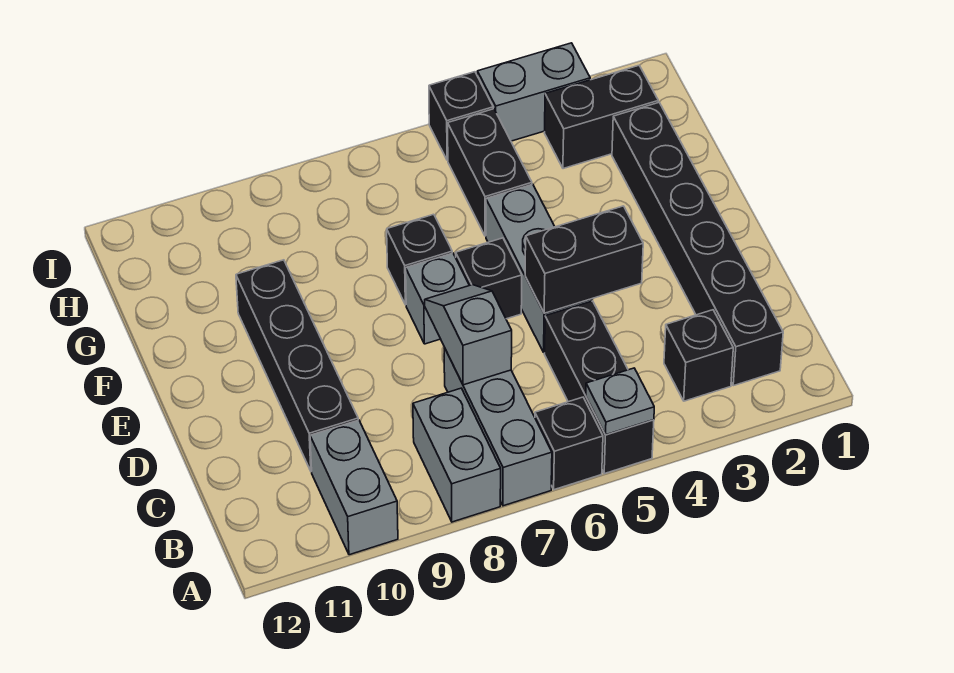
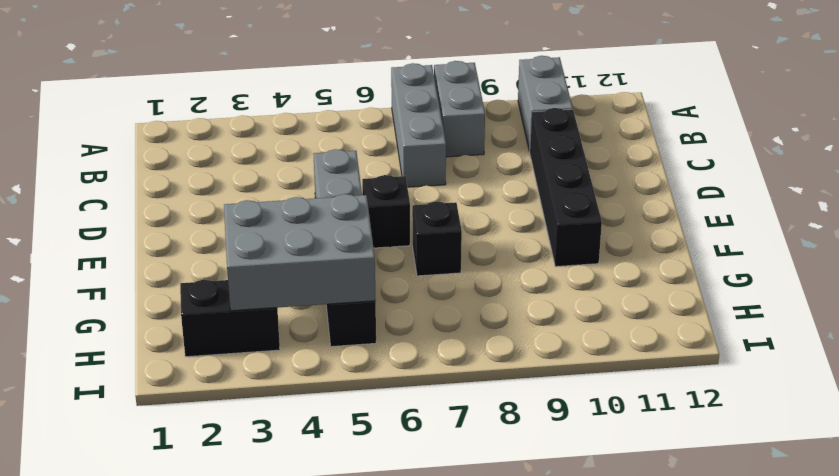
grey 2x3 brick [224,194,376,311] -> none
none -> black 1x3 brick [544,301,654,474]
none -> black 1x1 brick [535,397,603,490]
none -> black 1x6 brick [612,102,783,386]

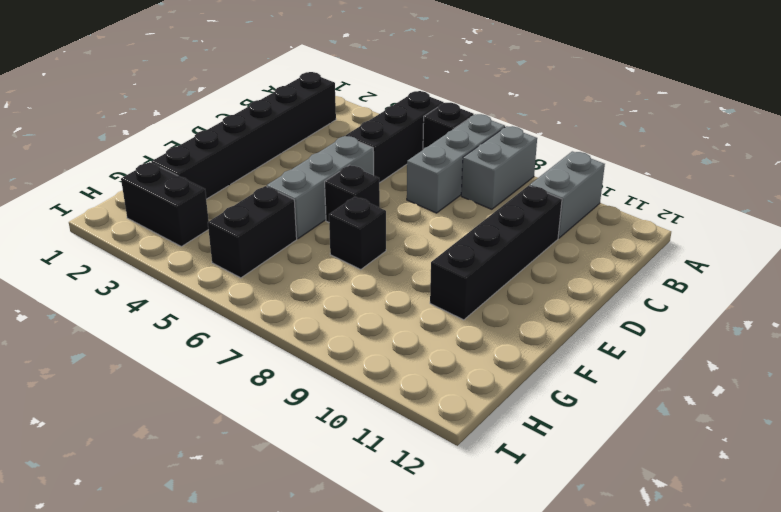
none -> black 1x1 brick [664,310,733,401]
none -> grey 1x1 brick [406,253,469,344]
none -> grey 1x2 brick [477,43,590,141]

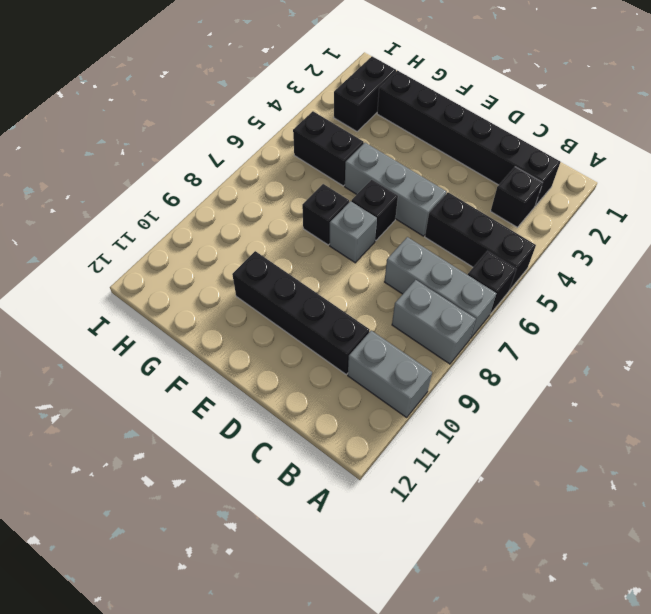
none -> grey 1x2 brick [477,43,590,141]
none -> black 1x1 brick [429,72,493,160]
none -> grey 1x1 plate [586,368,654,435]

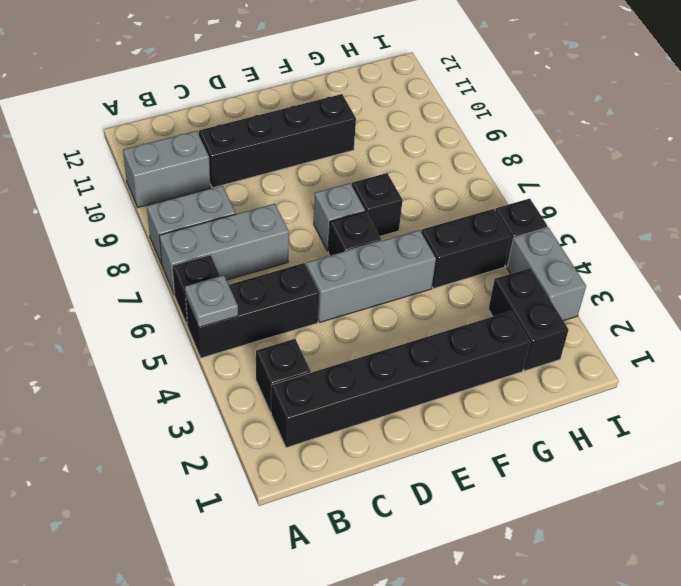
none -> grey 1x2 slope [425,285,512,385]
none -> black 1x2 brick [525,206,643,313]

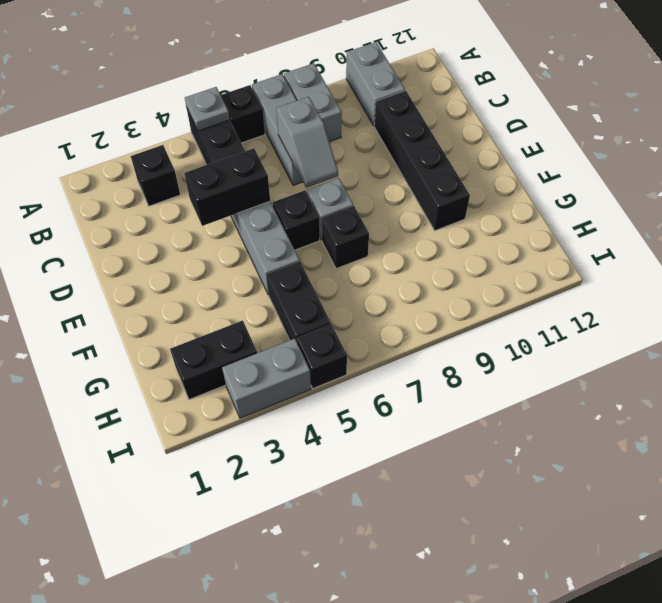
none -> black 1x6 brick [612,102,783,386]

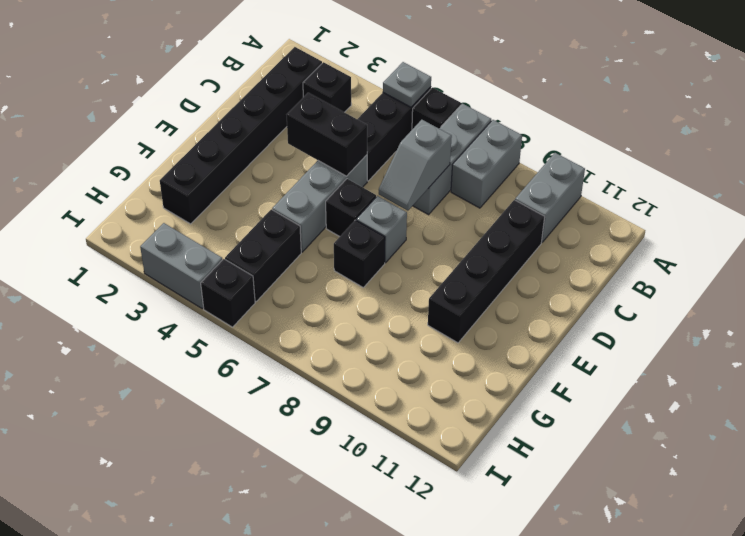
none -> black 1x2 brick [545,65,658,169]

